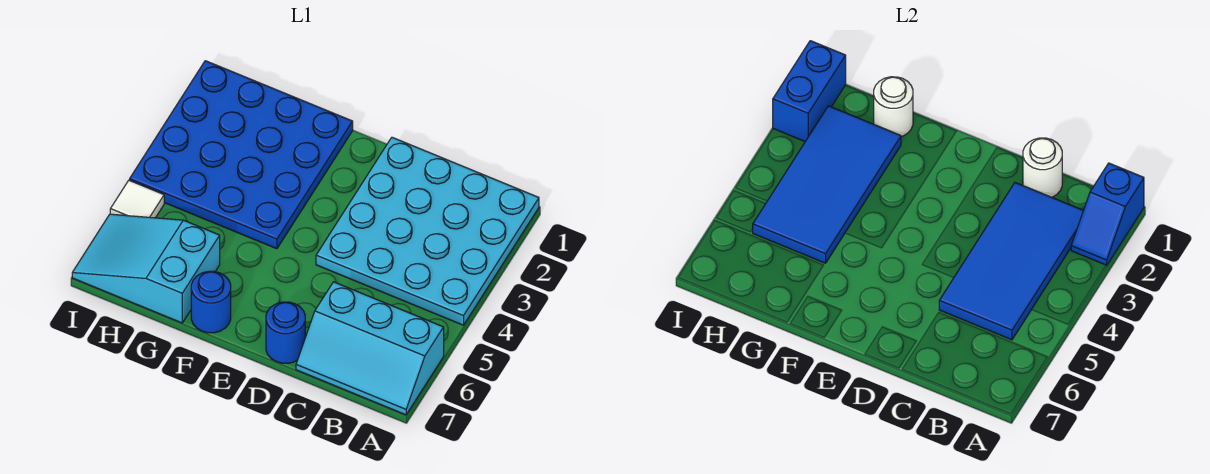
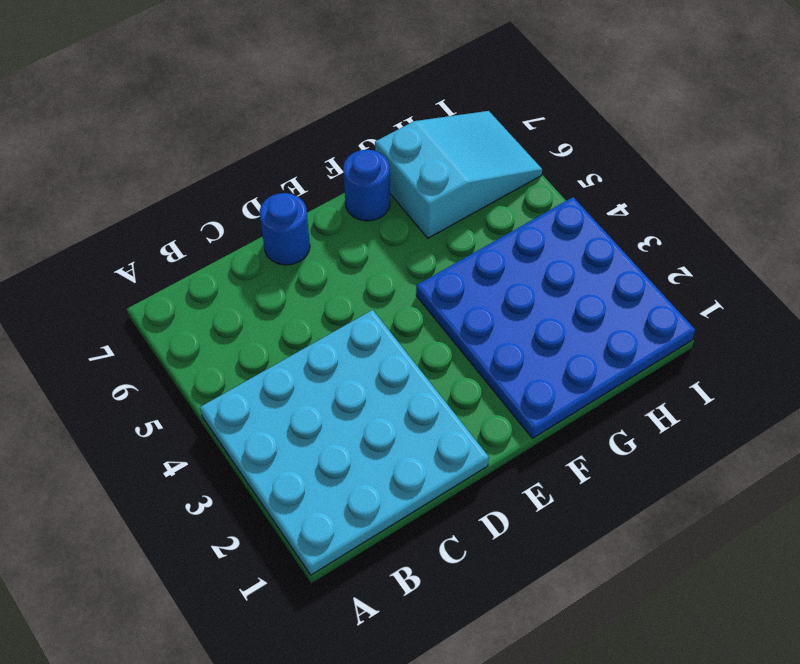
none -> cyan 2x3 slope [296,282,444,415]
none -> white 1x1 tile [110,180,164,218]
none -> blue 1x2 slope [1071,163,1144,265]

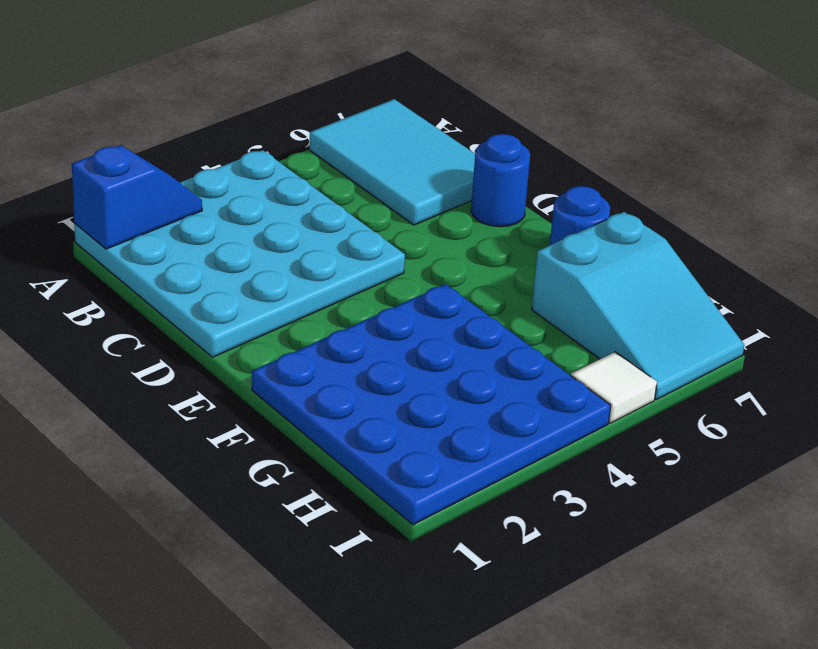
cyan 2x3 tile [309,99,475,225] -> cyan 2x3 slope [296,282,444,415]
none -> blue 2x4 tile [939,183,1083,340]
none -> white 1x1 round brick [1023,138,1062,197]
none -> white 1x1 round brick [874,77,913,137]

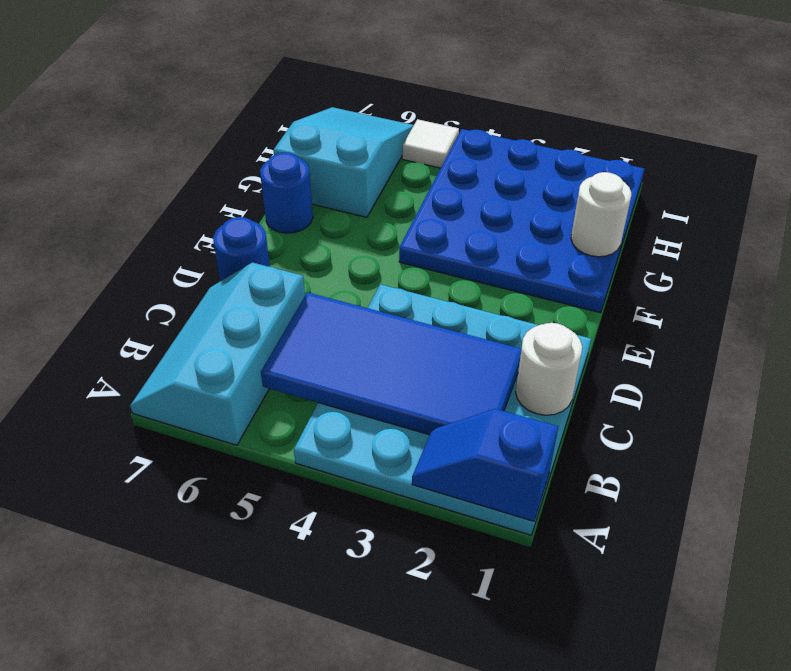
none -> blue 2x4 tile [752,106,901,263]
none -> blue 1x2 brick [773,41,846,141]

